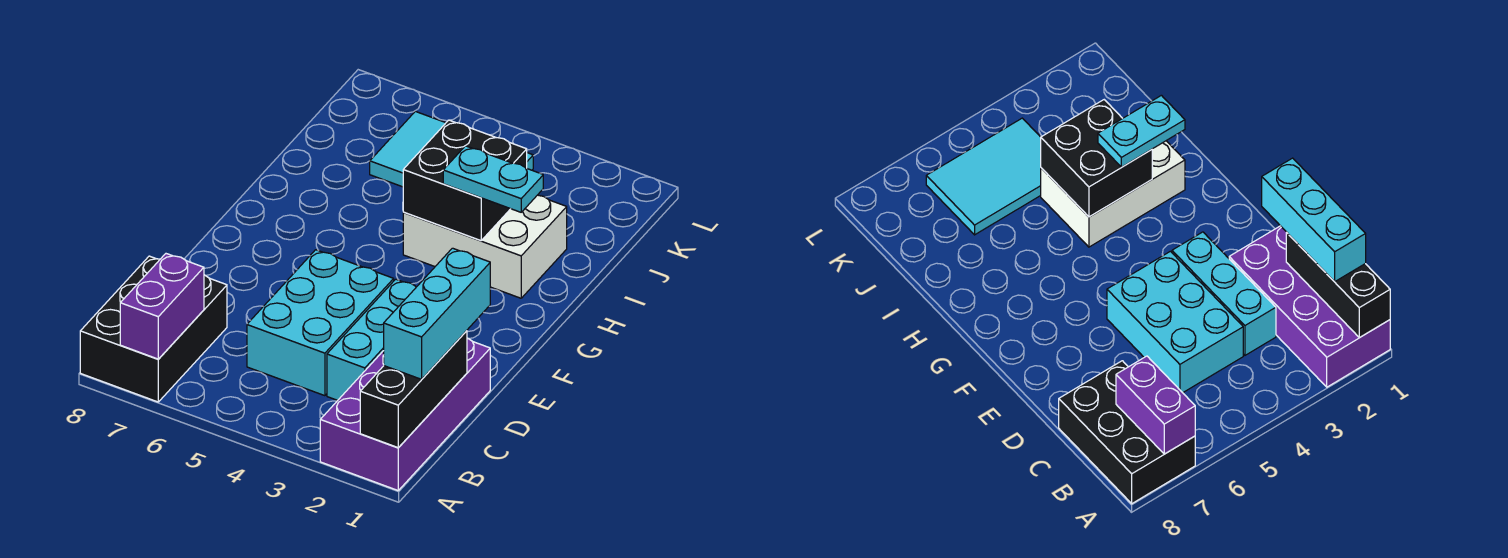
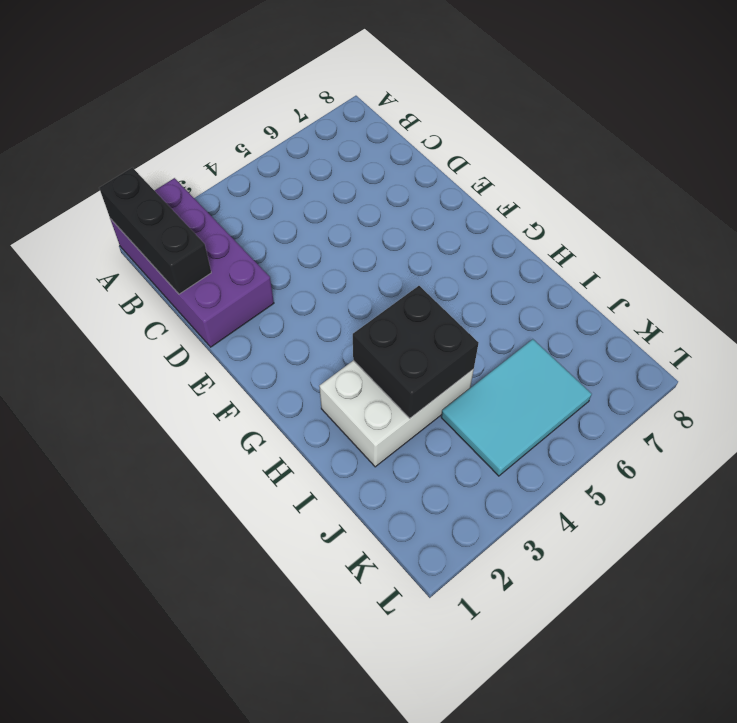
none -> black 2x3 brick [80,256,227,402]
none -> cyan 1x3 brick [327,279,416,400]

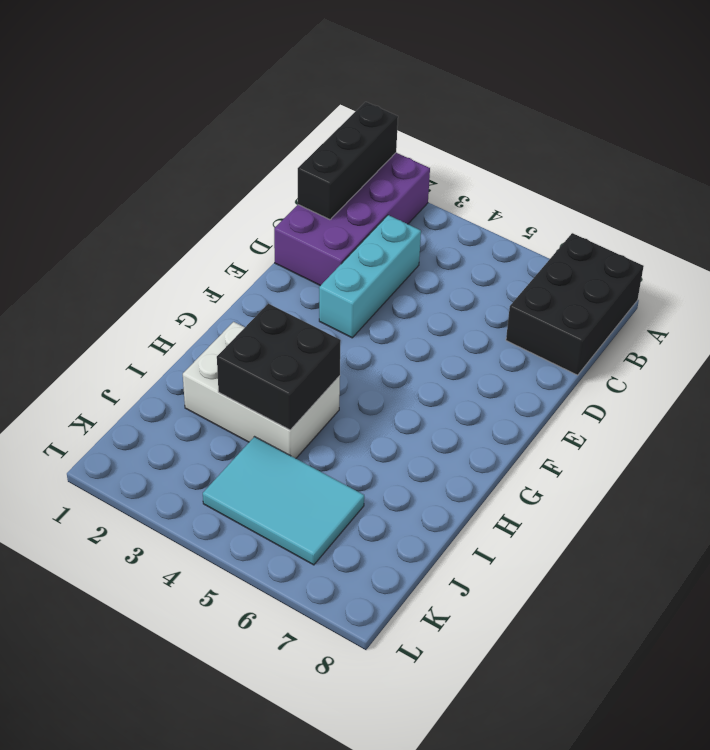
none -> cyan 2x3 brick [247,250,394,396]
none -> purple 1x2 brick [120,254,204,359]

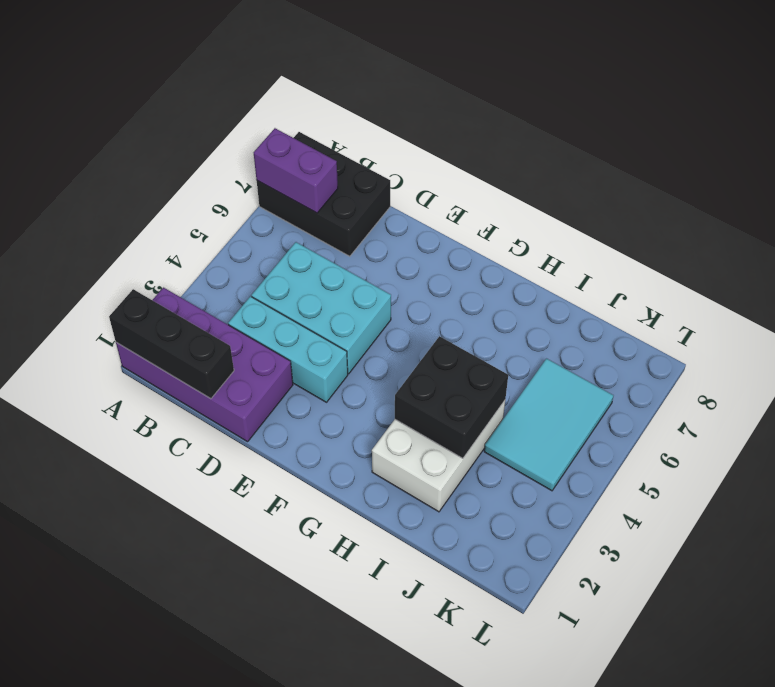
none -> cyan 1x3 brick [384,248,490,379]
none -> cyan 1x2 plate [443,146,543,212]

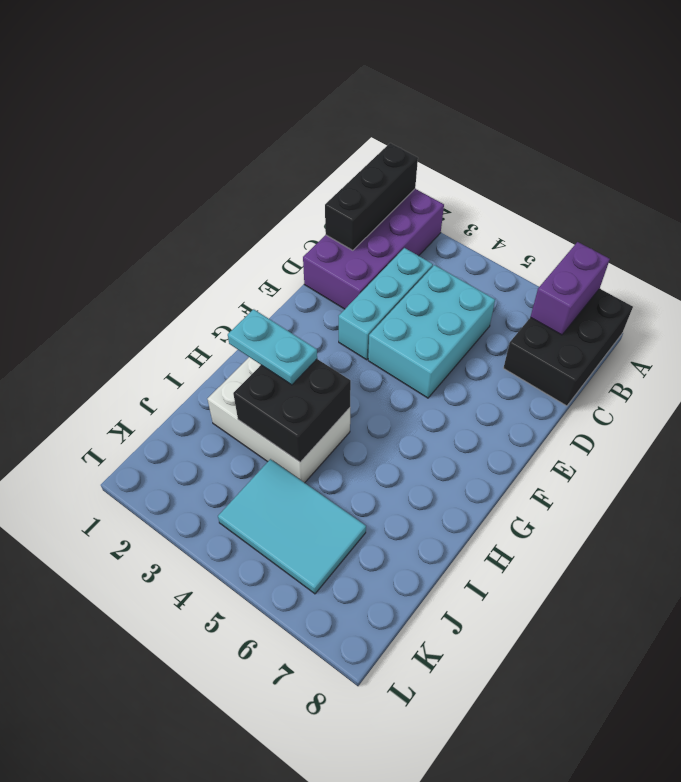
none -> cyan 1x3 brick [384,248,490,379]

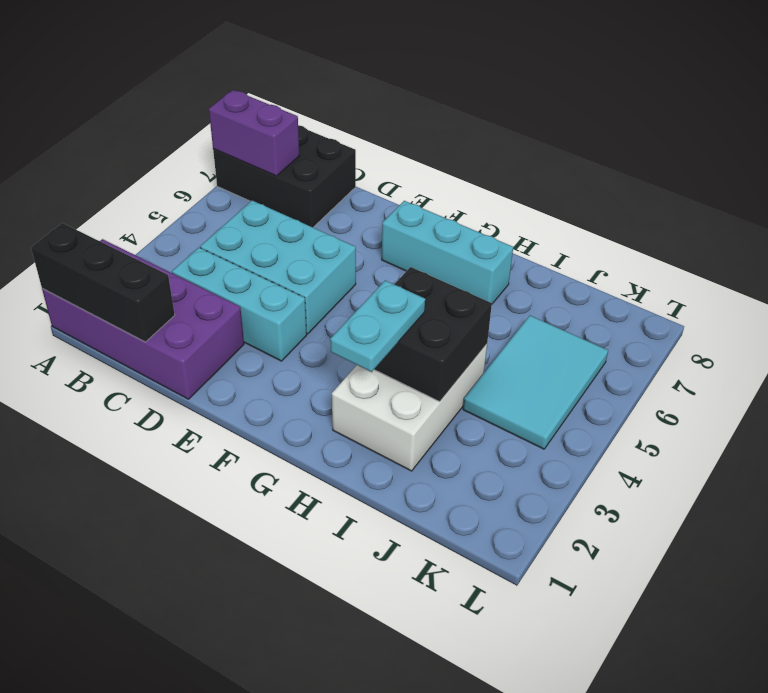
cyan 1x3 brick [382,201,513,304] -> cyan 1x3 brick moved to [384,248,490,379]

